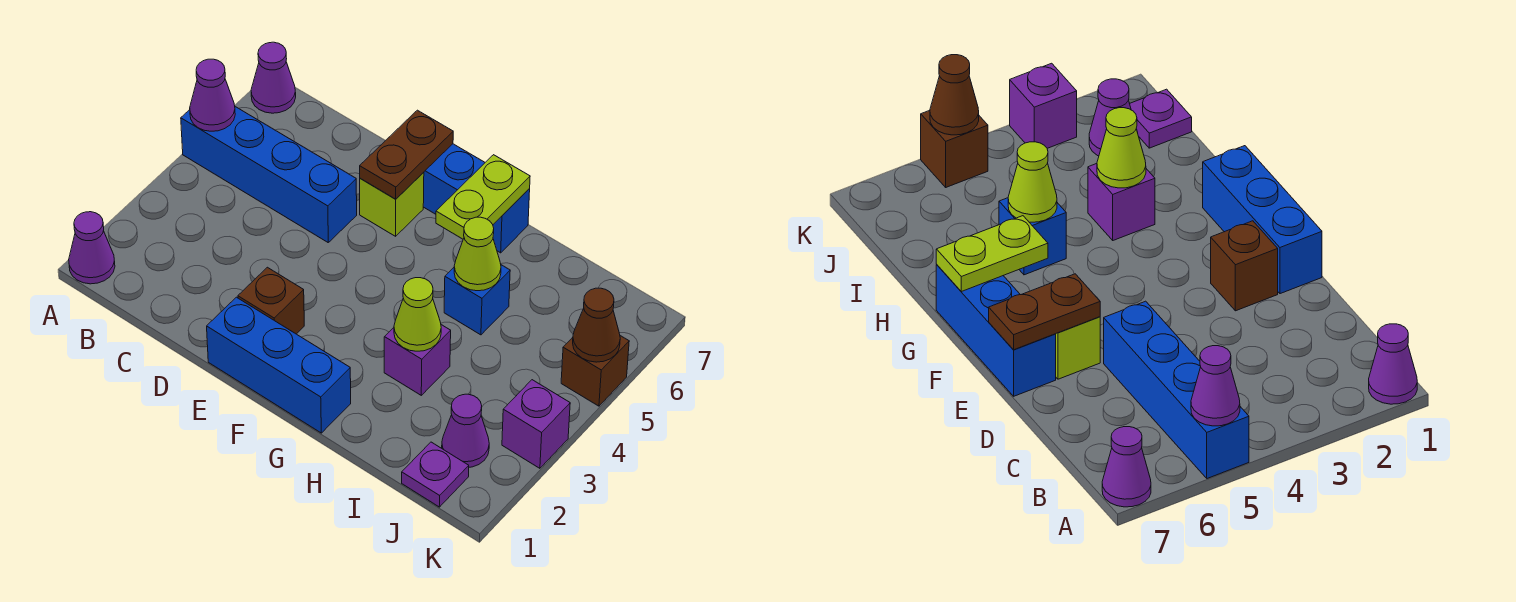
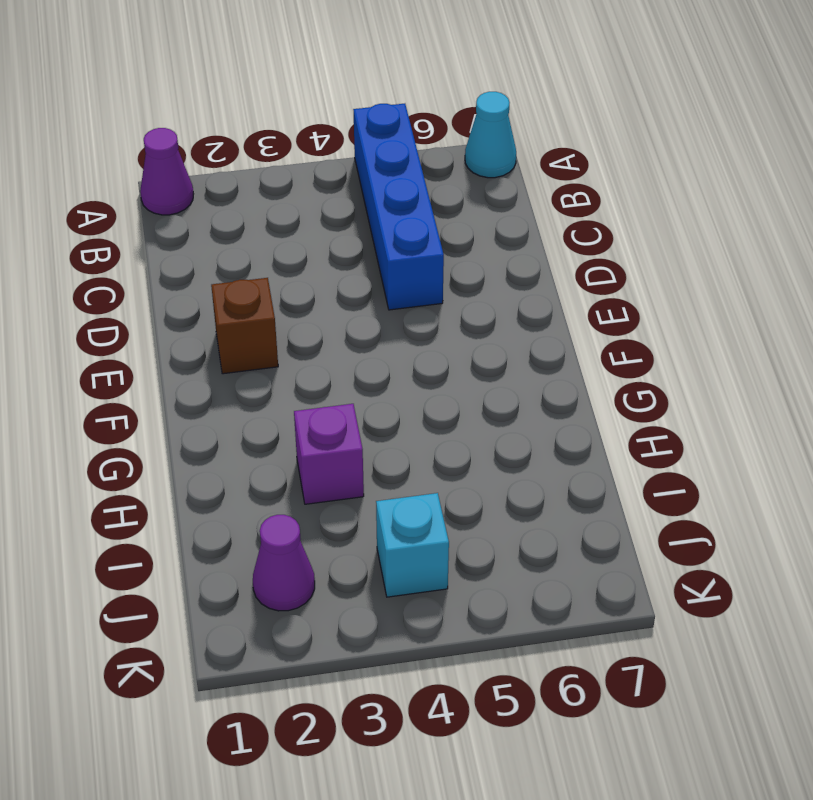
cyan 1x1 cone [465,92,516,178] -> purple 1x1 cone [251,42,296,113]
cyan 1x1 brick [376,493,449,597] -> none
none -> blue 1x3 brick [207,297,351,433]
none -> lime 1x1 brick [360,172,424,236]
none -> blue 1x3 brick [423,144,530,253]

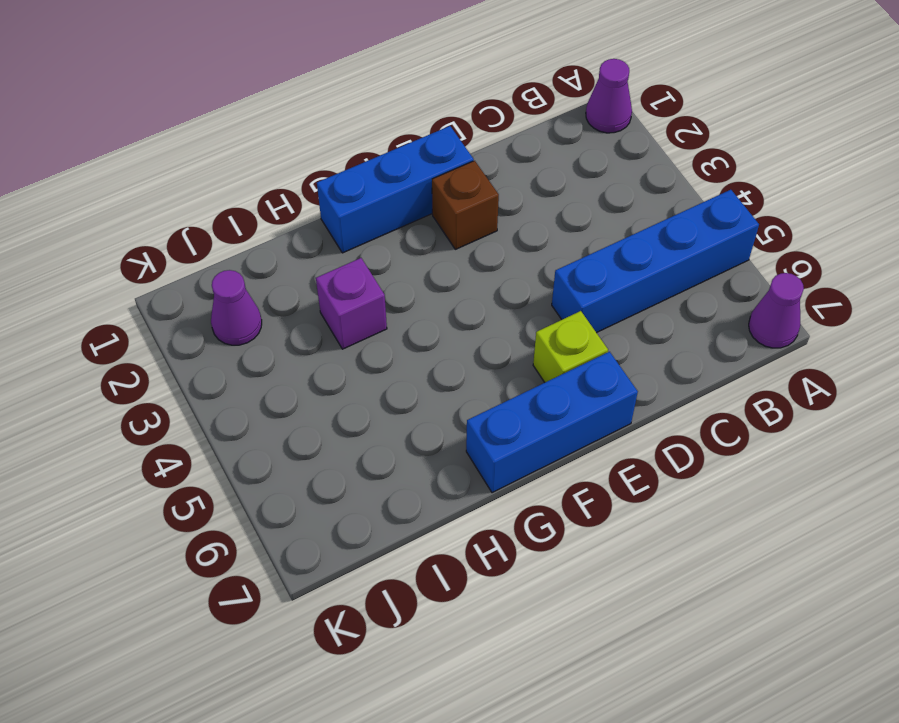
none -> blue 1x1 brick [444,265,510,335]
none -> purple 1x1 plate [402,442,469,507]
none -> purple 1x1 brick [502,380,570,468]

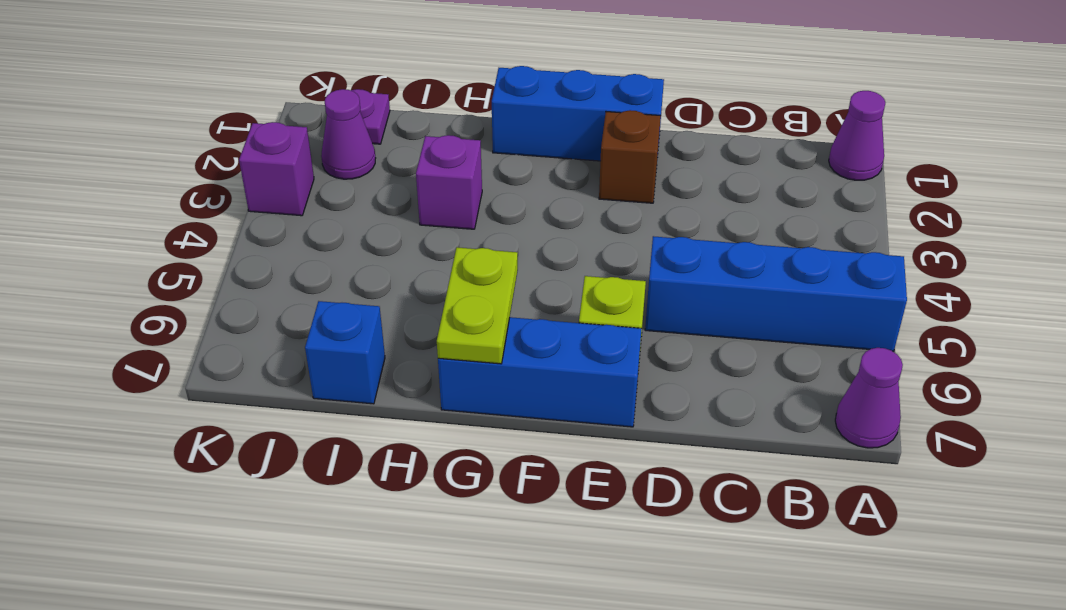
blue 1x1 brick [305,301,385,404] -> blue 1x1 brick moved to [444,265,510,335]
none -> brown 1x1 brick [561,336,629,406]
none -> purple 1x1 cone [190,59,235,131]
none -> brown 1x2 plate [360,110,453,199]

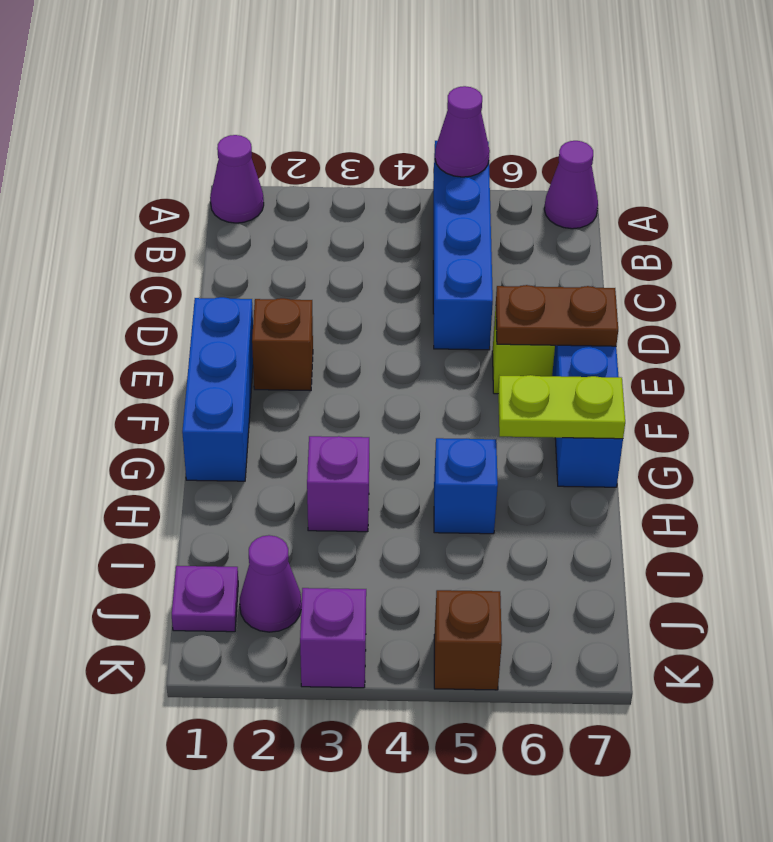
none -> lime 1x1 cone [394,278,441,351]
none -> lime 1x1 cone [454,217,501,291]
none -> brown 1x1 cone [573,288,620,362]

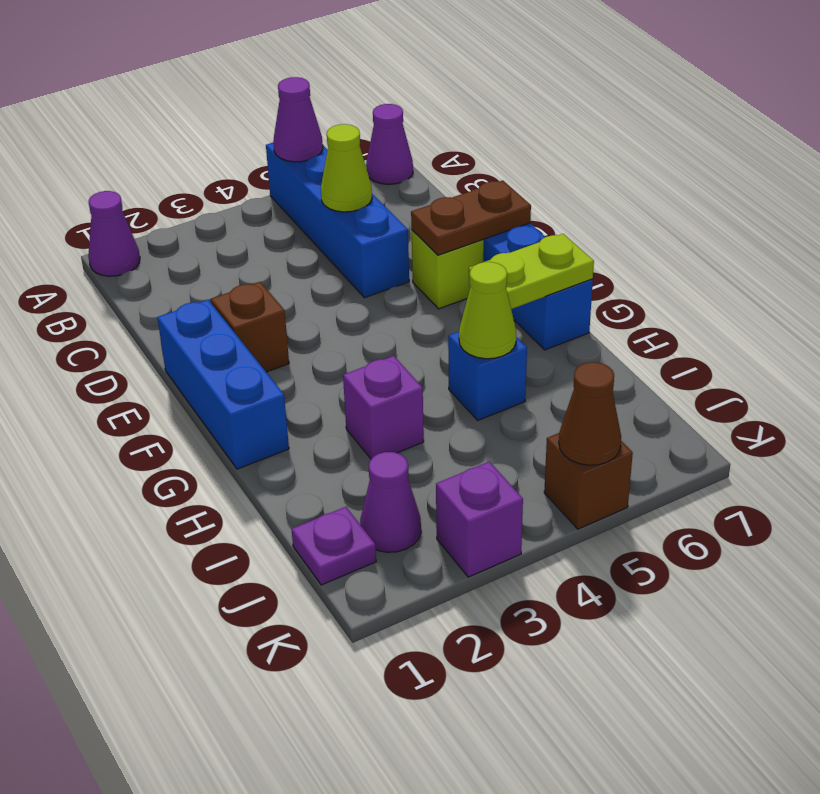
lime 1x1 cone [321,124,372,212] -> lime 1x1 cone moved to [394,278,441,351]

